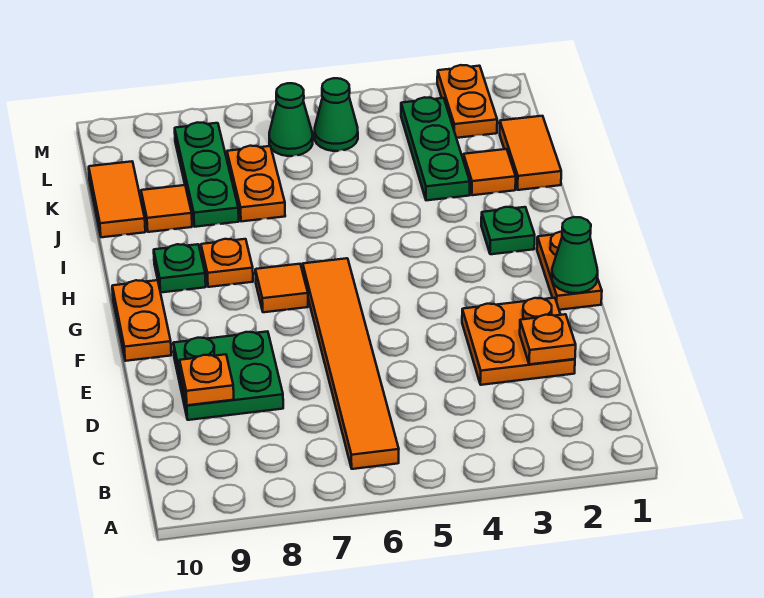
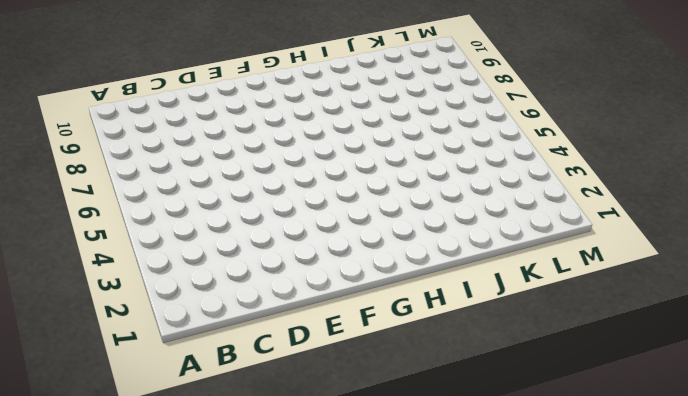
none -> orange 1x6 tile [303,258,399,469]
none -> orange 2x2 plate [462,298,575,385]
none -> green 2x2 plate [173,331,283,420]

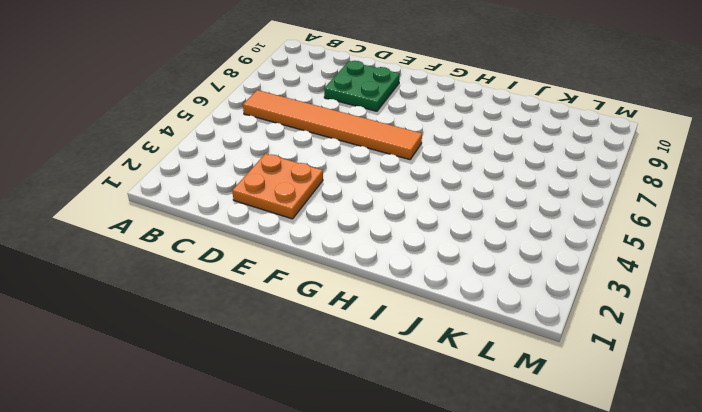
none -> orange 1x2 plate [537,231,602,310]
none -> orange 1x2 plate [112,280,171,361]
none -> orange 1x1 tile [255,264,308,312]

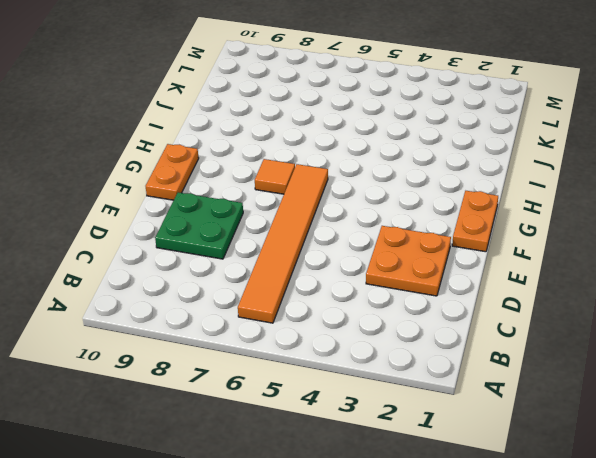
none -> green 1x1 plate [481,207,535,254]
none -> orange 1x1 plate [201,239,253,287]
none -> green 1x1 plate [154,244,206,293]

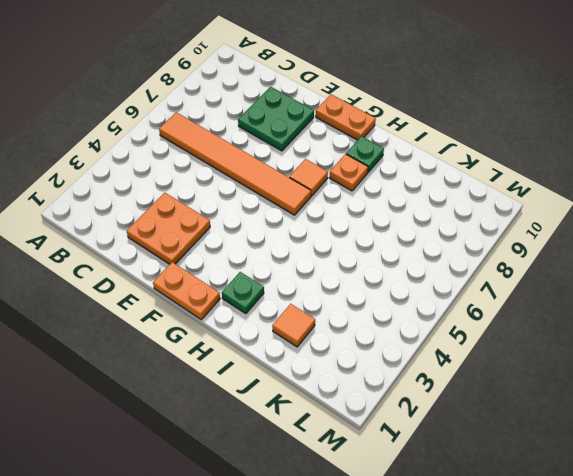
none -> orange 1x2 tile [500,116,561,190]
none -> green 1x3 plate [401,97,470,200]
none -> orange 1x2 plate [227,146,285,221]

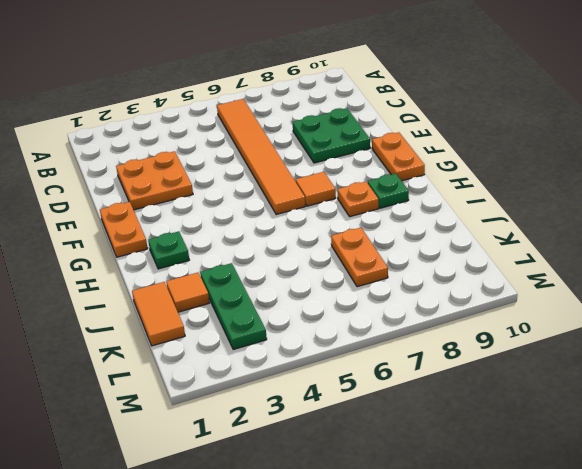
none -> green 1x3 plate [175,122,239,227]
none -> orange 1x1 tile [141,185,192,232]
none -> orange 1x2 tile [89,161,145,237]

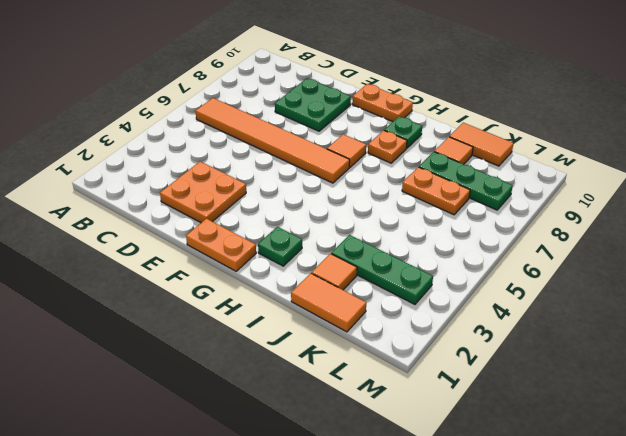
none -> orange 1x2 plate [437,65,497,138]
none -> green 1x1 cone [315,78,358,151]
none -> green 1x1 cone [269,83,313,156]

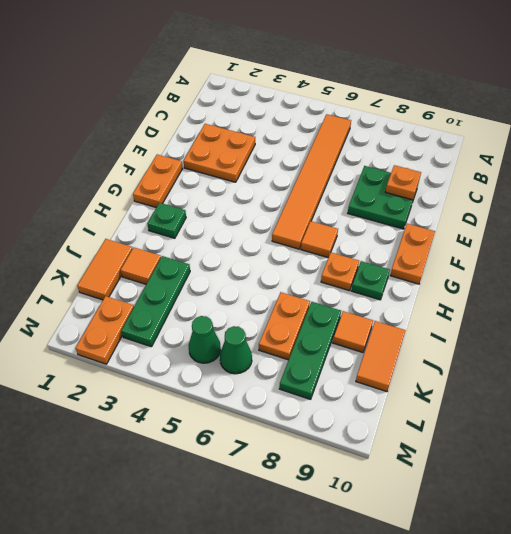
none -> orange 1x1 plate [520,314,576,364]
none -> green 1x1 cone [552,217,598,293]

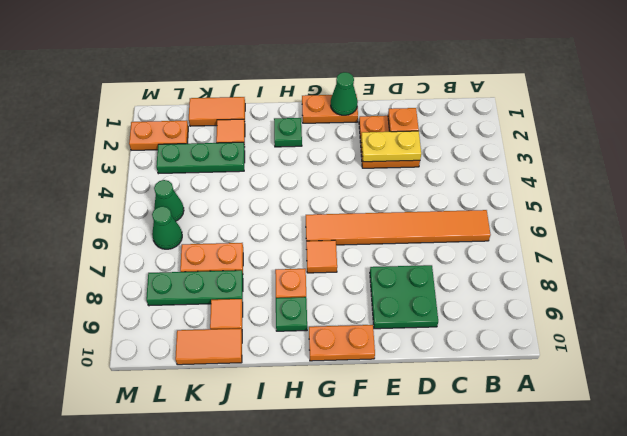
yellow 1x2 plate [361,131,421,162] -> none
none -> orange 1x1 plate [180,354,234,405]

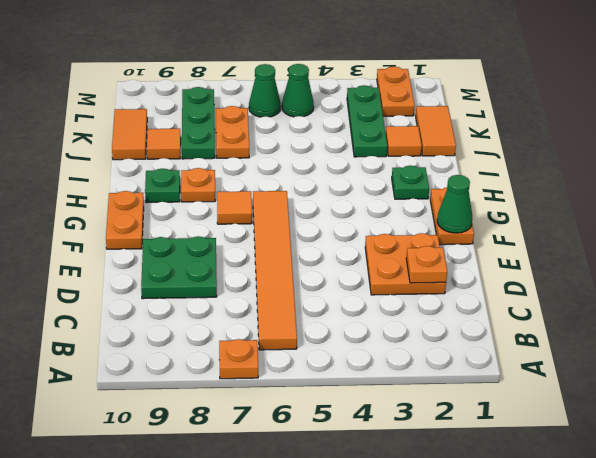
orange 1x1 plate [219,339,258,379] -> orange 1x1 plate moved to [180,354,234,405]

